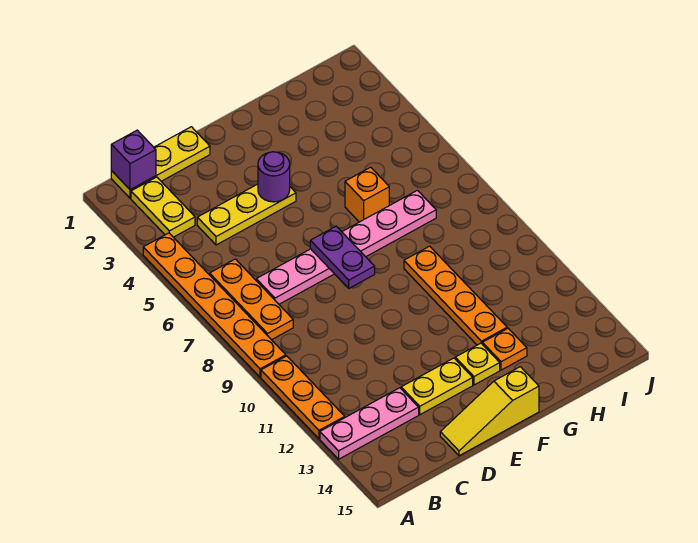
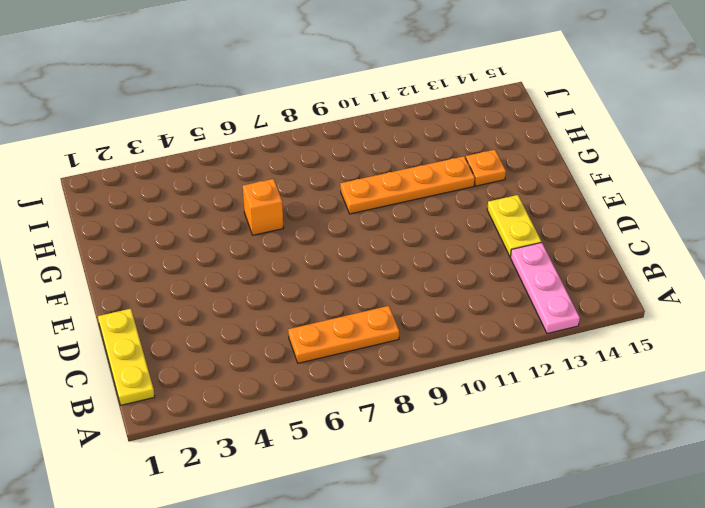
none -> orange 1x6 plate [143,233,286,377]
none -> orange 1x3 plate [261,356,345,439]
none -> yellow 1x2 plate [131,177,195,237]

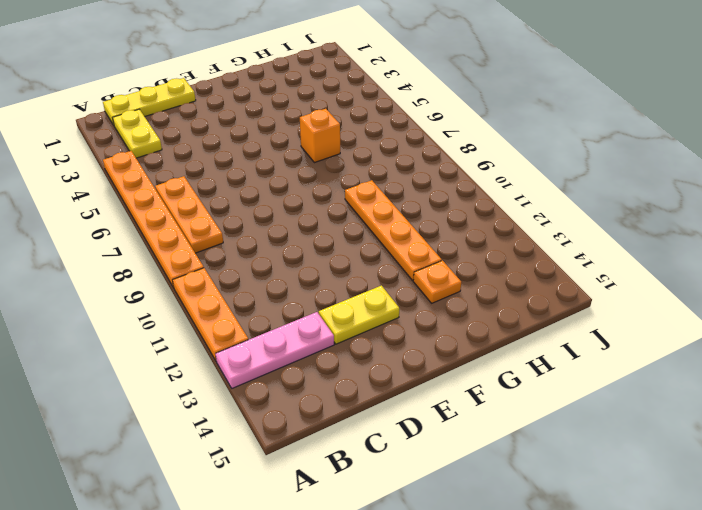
none -> yellow 1x3 plate [197,184,296,245]
none -> pink 1x6 plate [256,190,436,304]
none -> yellow 1x3 slope [440,367,539,456]

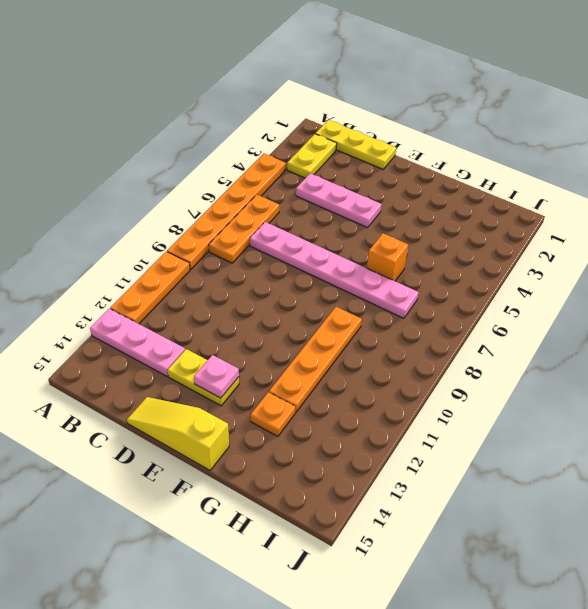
pink 1x3 plate [296,173,382,228] -> yellow 1x3 plate [197,184,296,245]
pink 1x1 plate [194,355,239,398] -> none
none -> yellow 1x1 plate [455,343,500,385]
none -> purple 1x1 brick [111,130,156,190]
none -> purple 1x1 round brick [258,152,290,202]

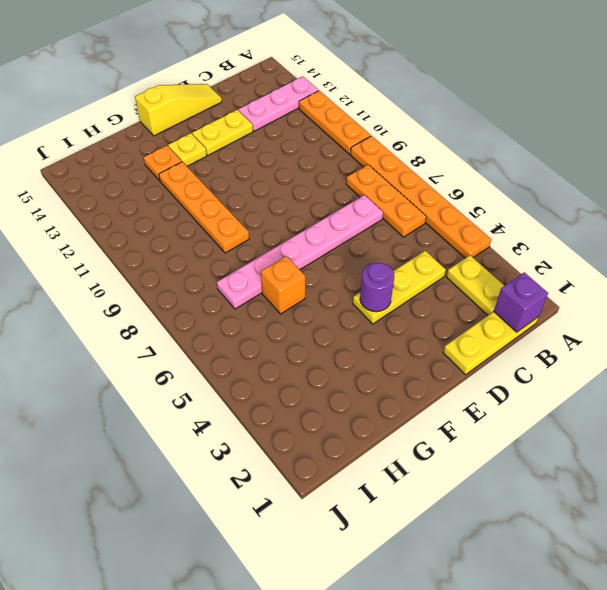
none -> purple 1x2 plate [310,226,375,288]

